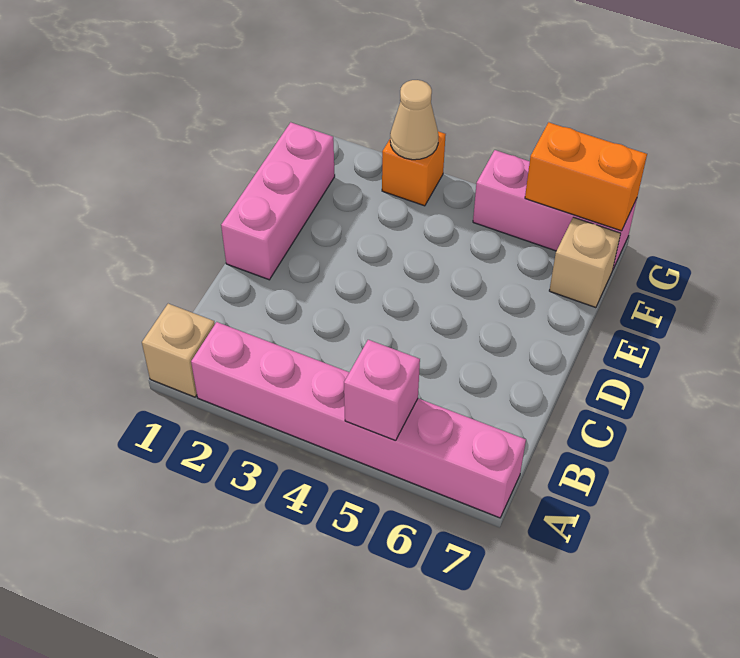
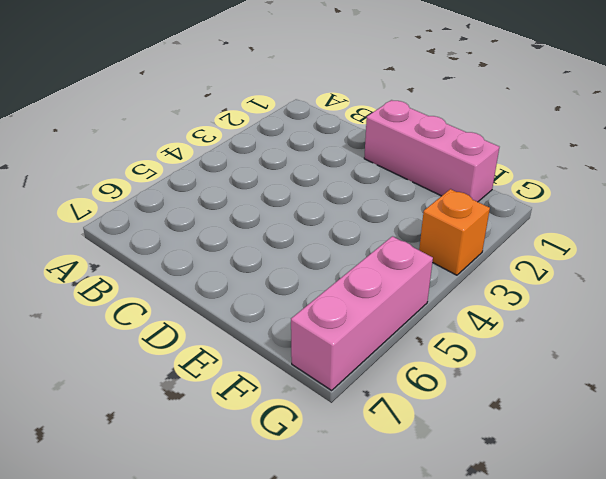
none -> tan 1x1 brick [142,304,215,397]
none -> pink 1x6 brick [191,322,526,518]

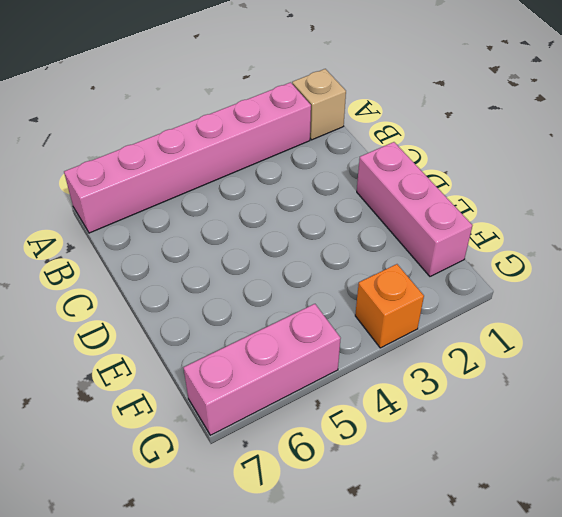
none -> tan 1x1 brick [549,217,621,308]
none -> pink 1x1 brick [344,340,420,441]

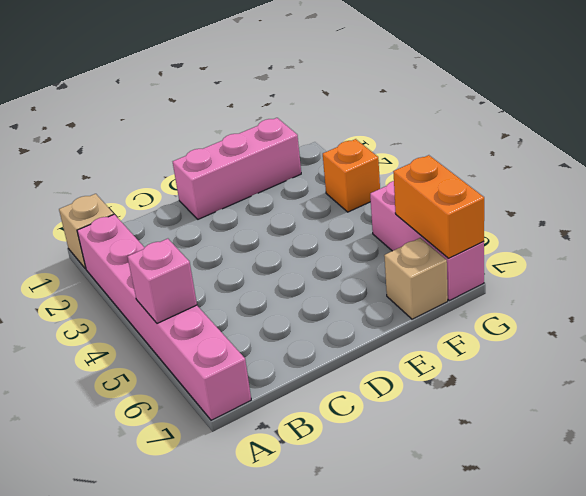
none -> tan 1x1 cone [390,80,438,160]

